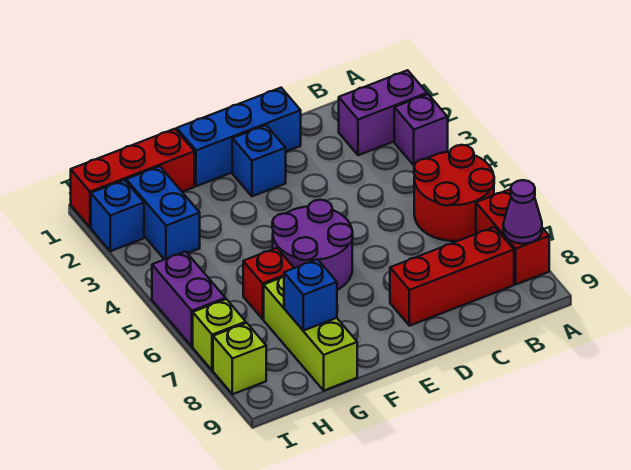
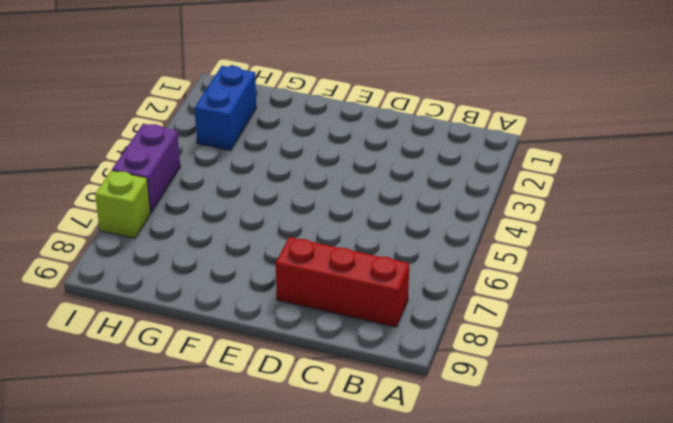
none -> purple 1x2 brick [338,70,427,155]
none -> purple 1x1 brick [394,94,448,165]
none -> red 2x2 round brick [414,145,494,241]

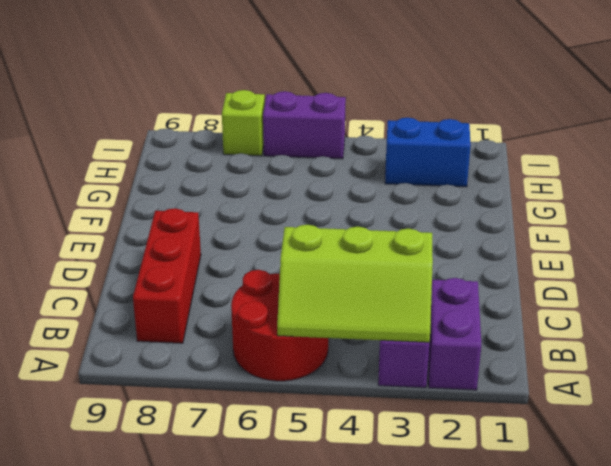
lime 2x3 slope [277,225,433,342] -> none
none -> red 1x2 brick [476,189,549,284]
none -> blue 1x3 brick [177,88,301,186]
none -> blue 1x1 brick [232,125,286,196]

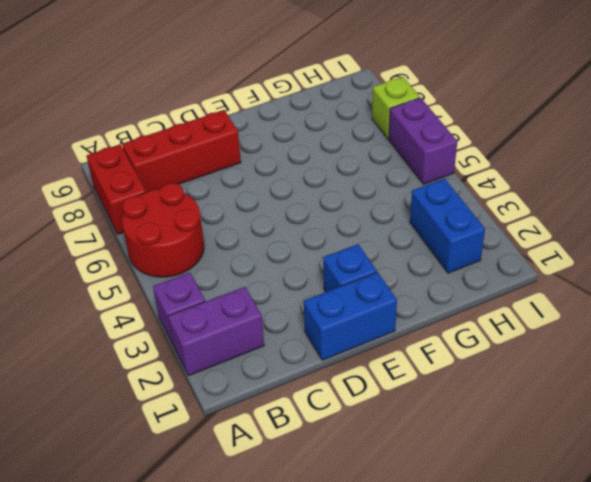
blue 1x2 brick [304,272,397,360] -> blue 1x3 brick [177,88,301,186]
none -> purple 2x2 round brick [272,200,353,290]
none -> red 1x3 brick [71,129,194,227]
none -> red 1x1 brick [243,248,294,319]

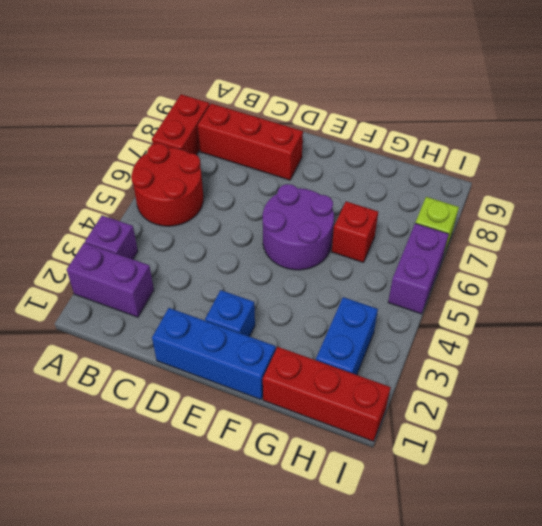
none -> lime 1x3 brick [264,276,357,391]
none -> blue 1x1 brick [91,180,144,251]
none -> lime 1x1 brick [213,323,266,394]

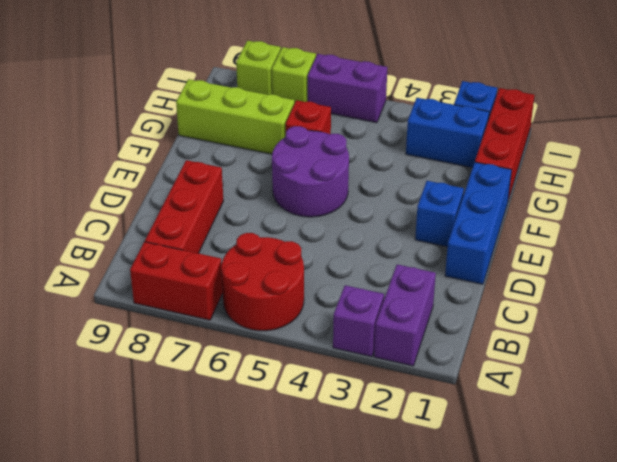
none -> purple 1x1 cone [503,180,542,244]
none -> blue 1x1 brick [284,259,337,331]

